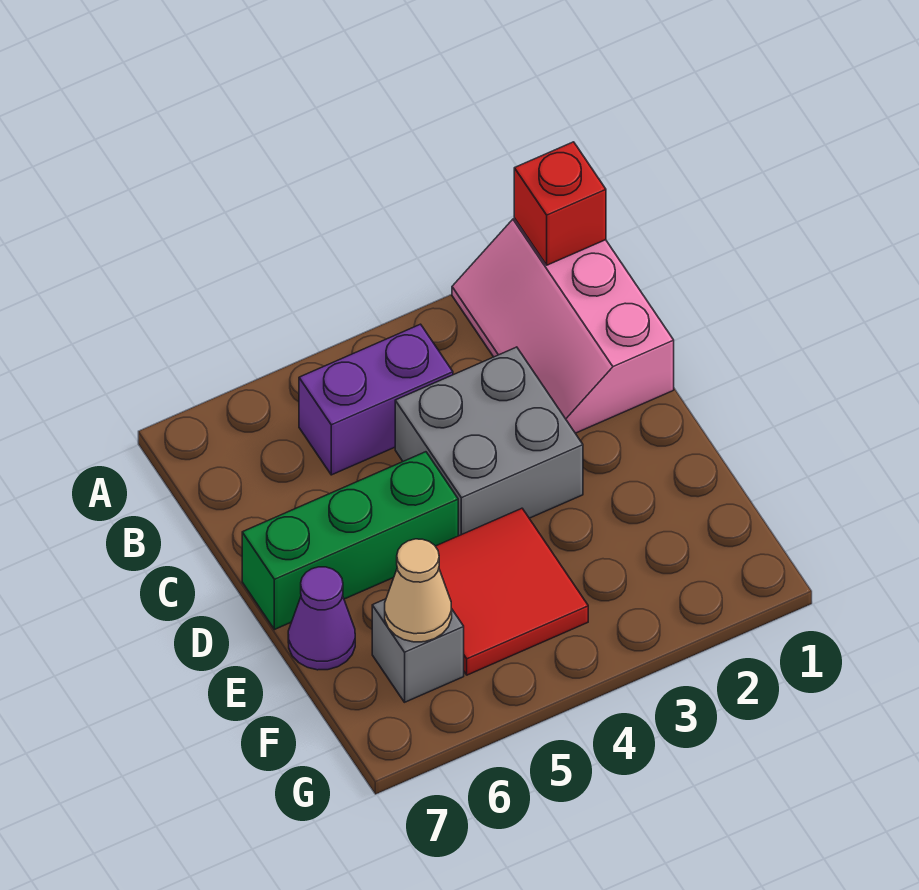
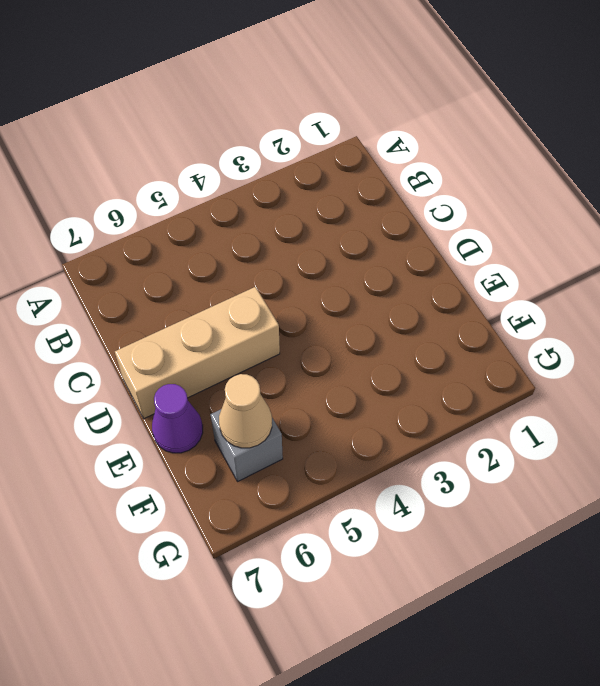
tan 1x3 brick [115,287,280,419] -> green 1x3 brick [242,452,458,630]
none -> pink 2x3 slope [452,218,674,433]
none -> purple 1x2 brick [299,324,453,475]

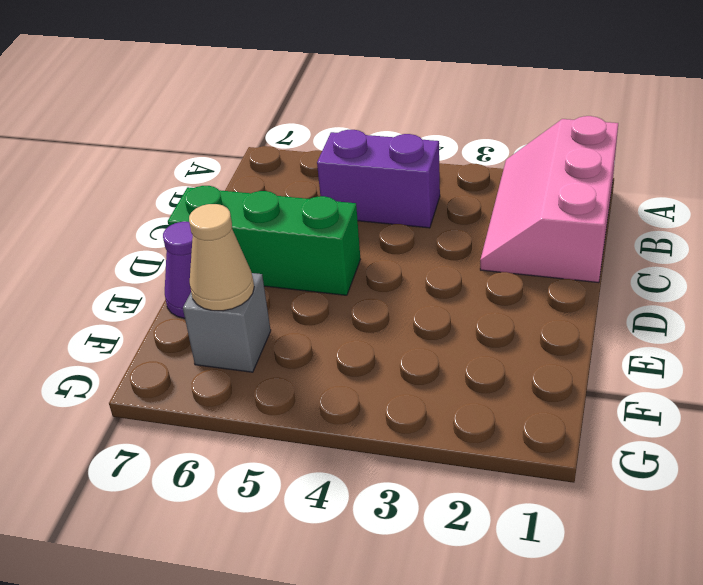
none -> grey 2x2 brick [395,347,583,536]
none -> red 2x2 tile [435,508,588,675]

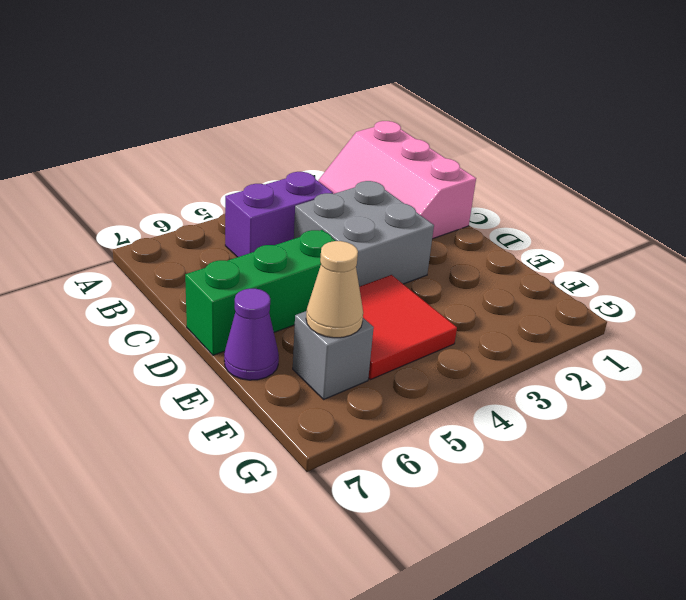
none -> red 1x1 brick [514,142,606,265]

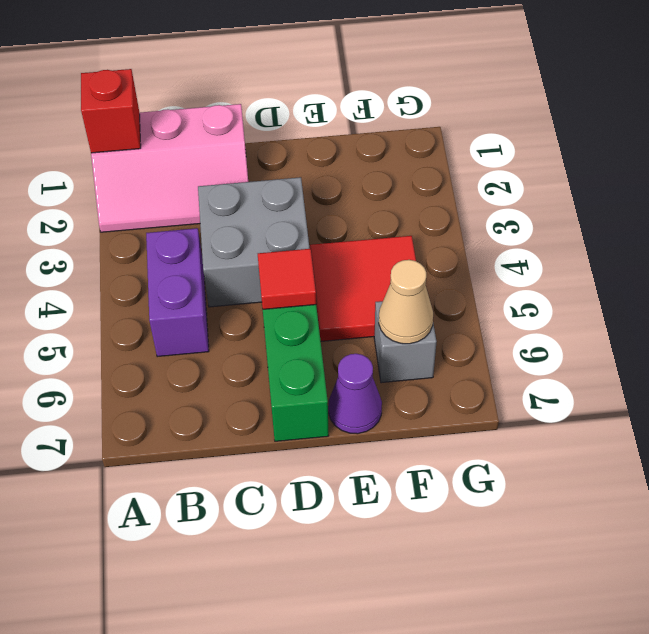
red 1x1 tile [258,249,316,309] -> none

